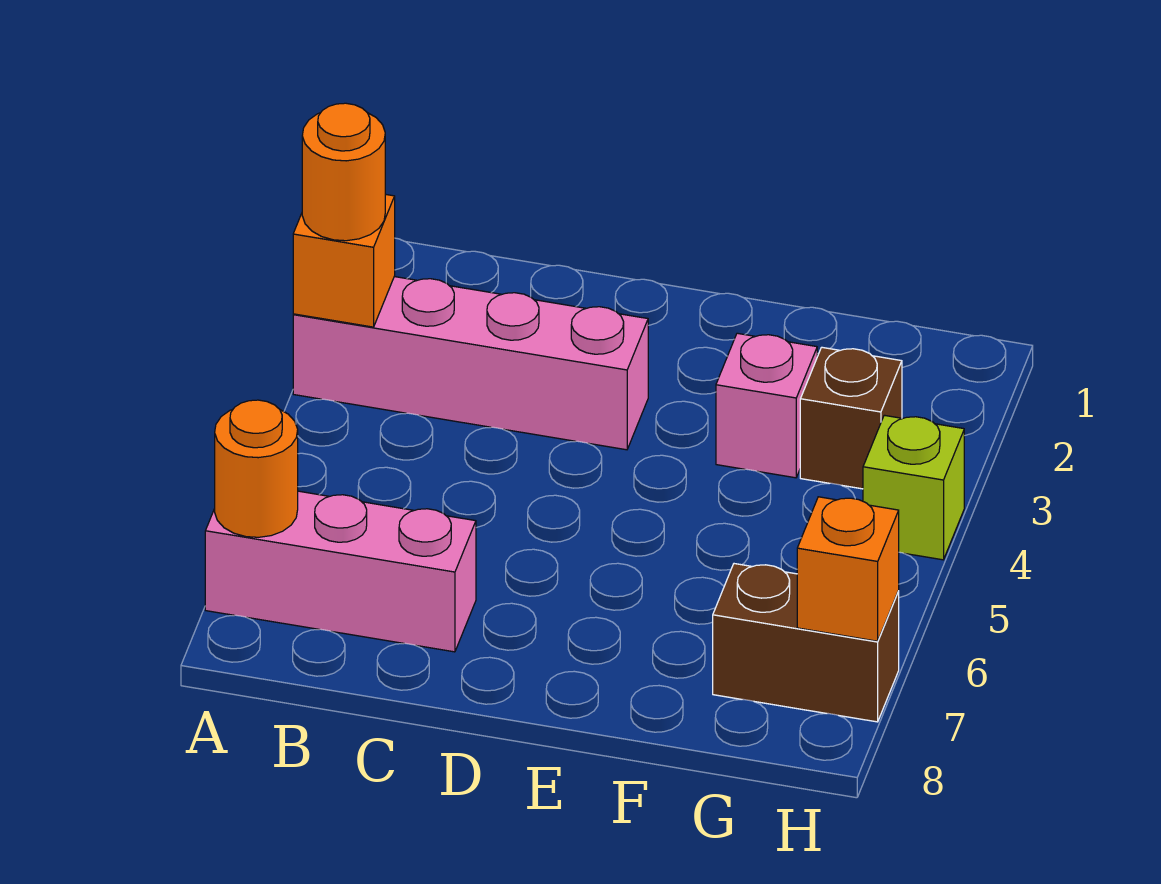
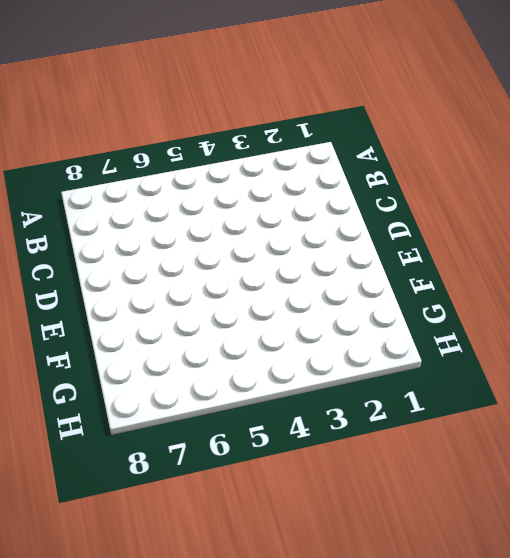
none -> pink 1x4 brick [293,277,648,450]
none -> pink 1x3 brick [205,491,476,652]

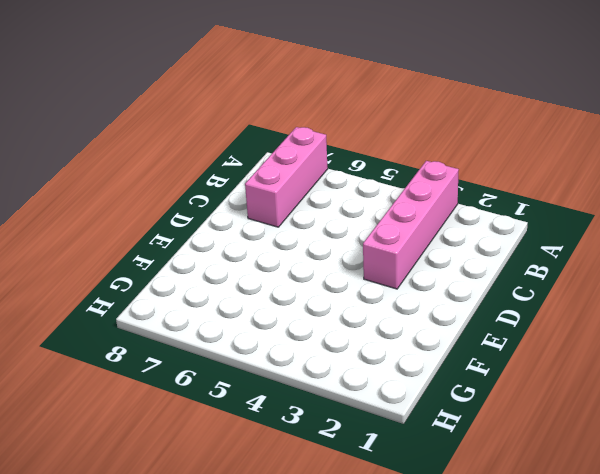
none -> pink 1x1 brick [716,333,817,478]
none -> brown 1x1 brick [800,347,902,489]

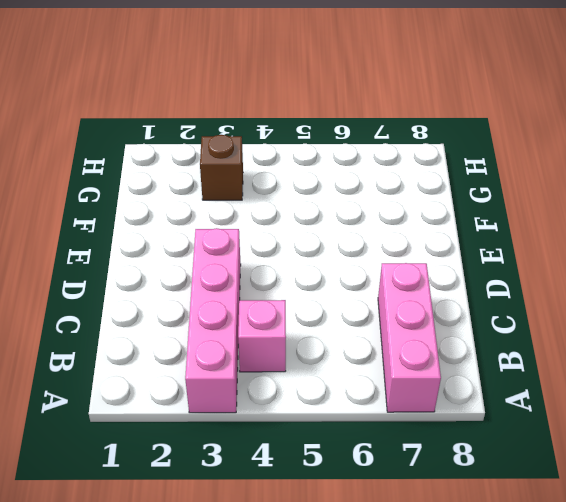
pink 1x1 brick [238,300,286,372] -> pink 1x1 brick moved to [716,333,817,478]
none -> brown 1x2 brick [713,564,899,722]
none -> lime 1x1 brick [863,415,964,560]

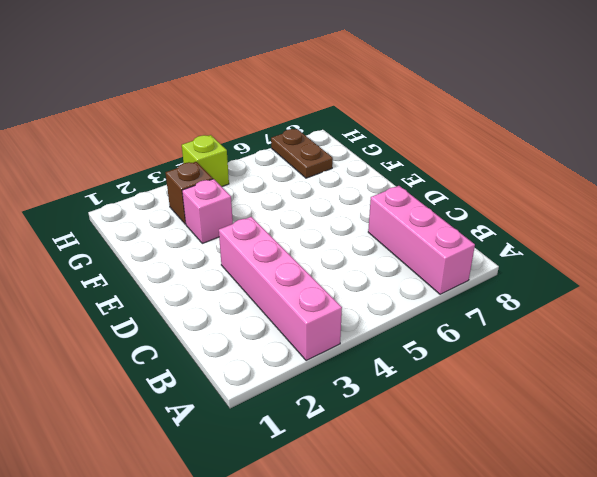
brown 1x2 plate [271,129,333,178] -> brown 1x2 brick [713,564,899,722]
none -> orange 1x1 brick [293,194,395,327]
none -> orange 1x1 round brick [215,400,298,537]

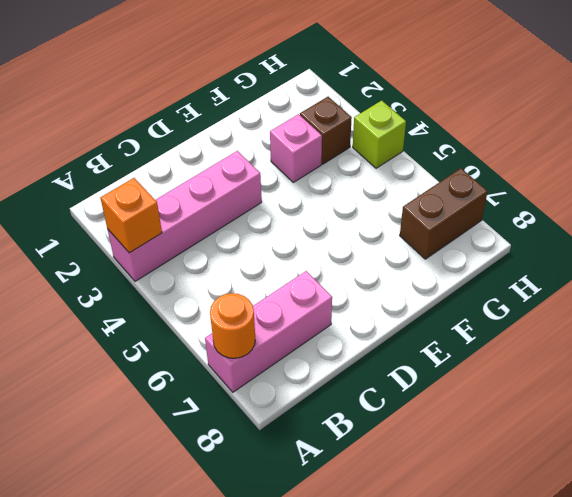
none -> orange 1x1 brick [797,497,899,641]
none -> orange 1x1 round brick [302,103,385,241]

